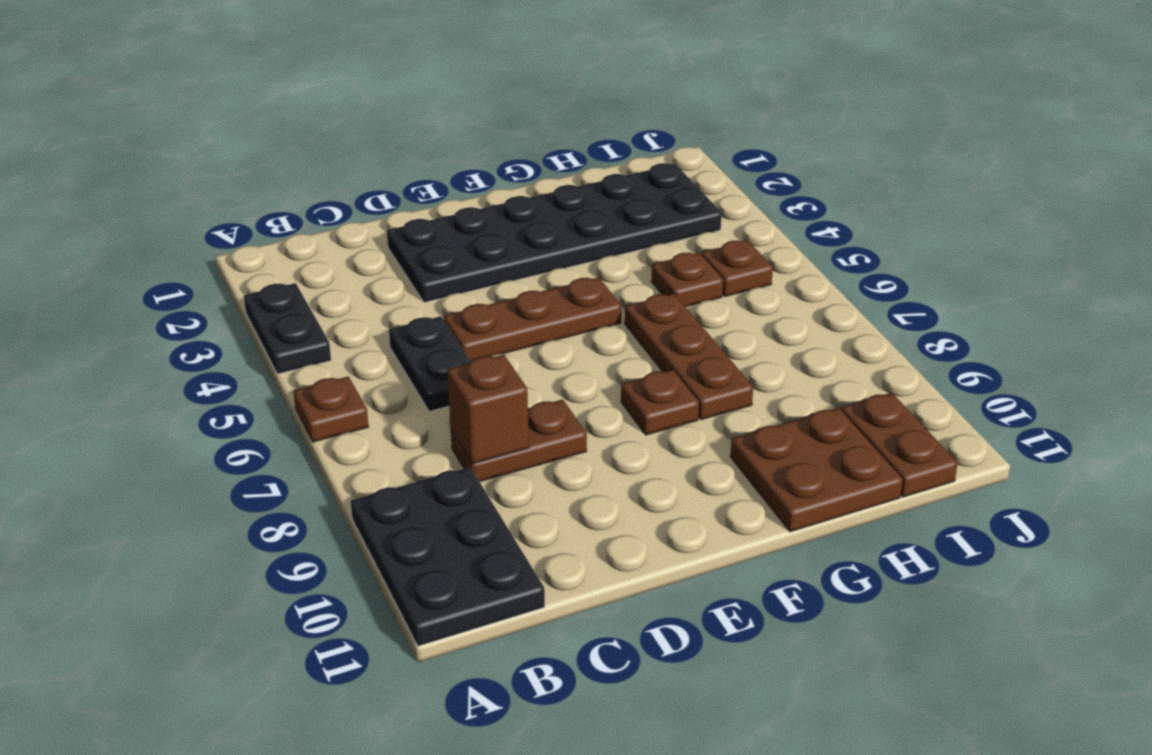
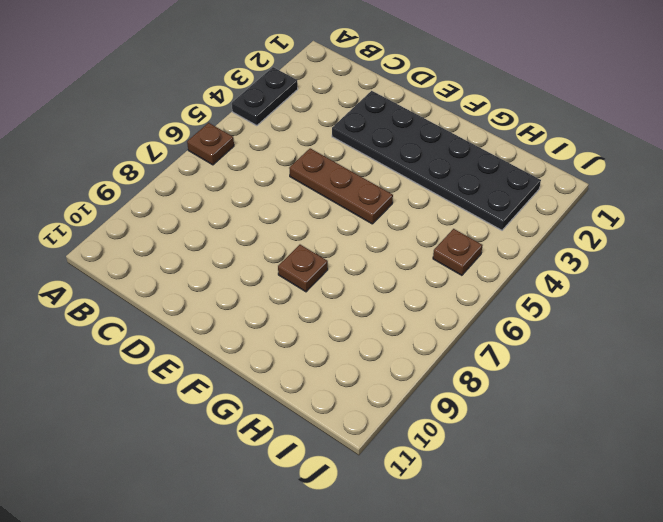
none -> black 2x3 plate [351,467,545,646]
none -> black 1x2 plate [389,317,471,411]
none -> brown 1x2 plate [451,399,587,482]

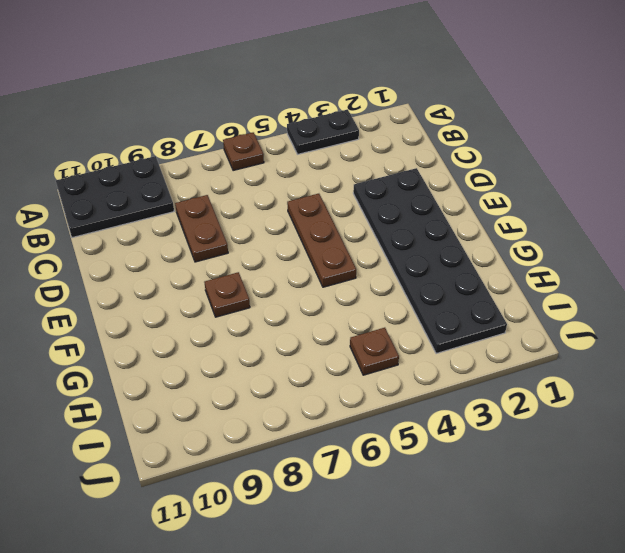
none -> black 1x2 plate [389,317,471,411]
none -> brown 1x3 plate [625,294,753,420]
none -> brown 2x2 plate [730,408,903,532]

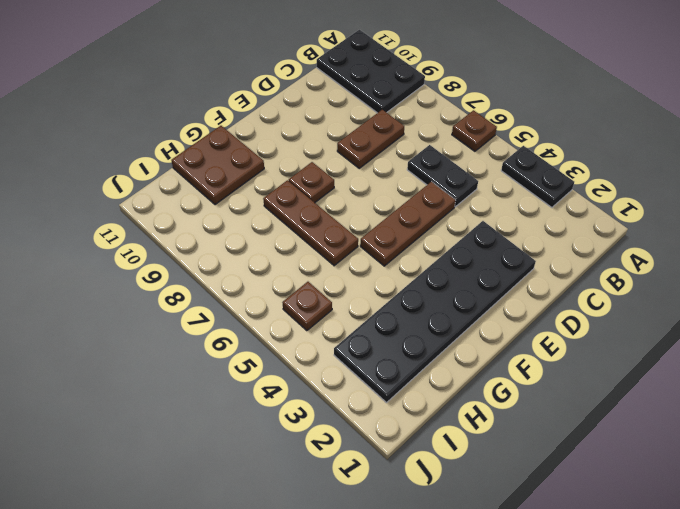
none -> brown 1x1 plate [651,253,723,307]
none -> brown 1x2 plate [841,393,958,497]
none -> brown 1x1 brick [447,355,529,464]

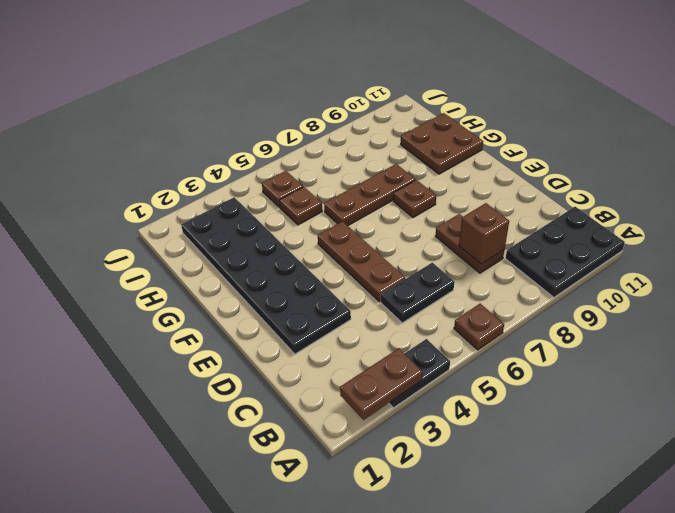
brown 1x2 plate [340,348,423,420] -> brown 1x2 plate moved to [841,393,958,497]

